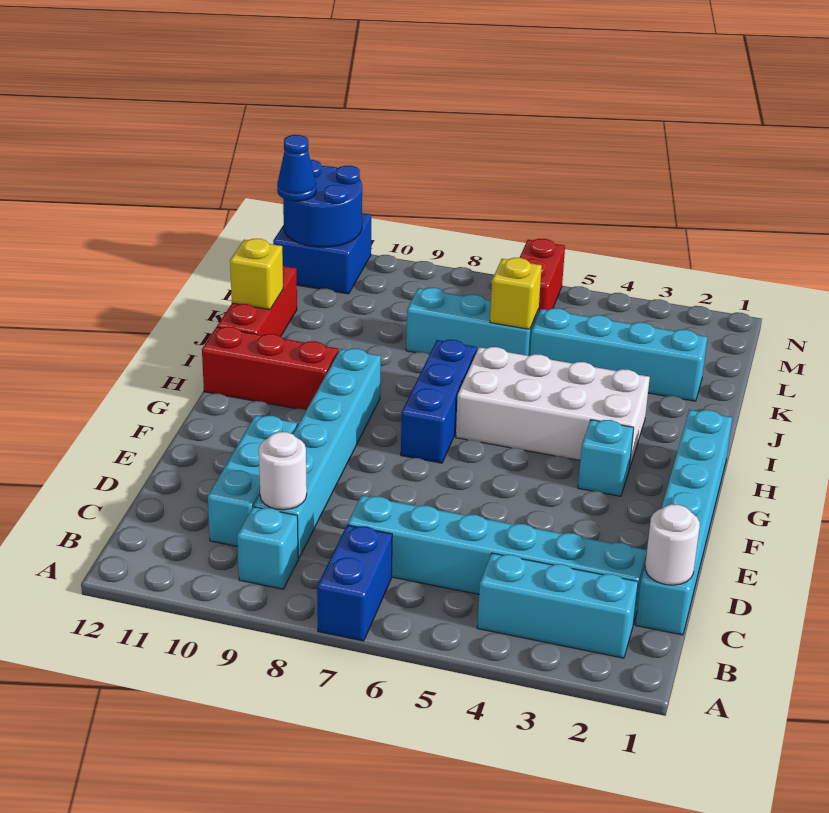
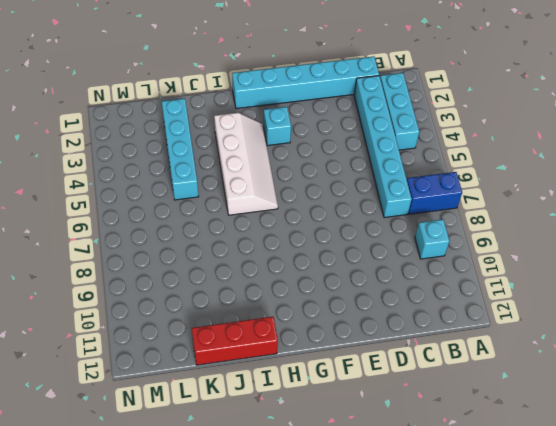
white 2x4 slope [214,113,278,215] -> white 2x4 brick [456,347,650,469]
none -> cyan 1x6 brick [254,349,381,559]
none -> cyan 1x3 brick [208,415,297,546]
none -> blue 1x3 brick [401,340,477,463]

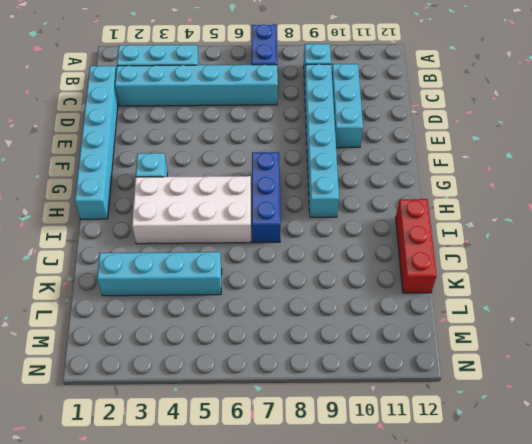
none -> red 1x3 brick [202,327,339,410]
none -> cyan 1x3 brick [406,288,539,356]
none -> red 1x2 brick [520,239,565,314]

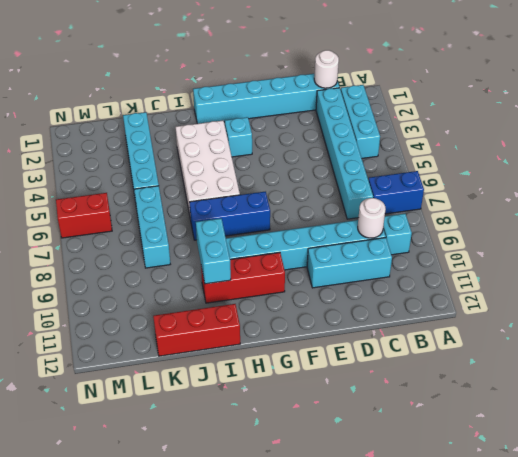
red 1x3 brick [201,252,285,303] -> red 1x3 brick turned to [202,327,339,410]
cyan 1x2 brick [196,218,231,284] -> none
none -> blue 2x2 brick [273,213,371,294]
none -> yellow 1x1 brick [230,239,283,310]
none -> yellow 1x1 brick [490,258,542,329]

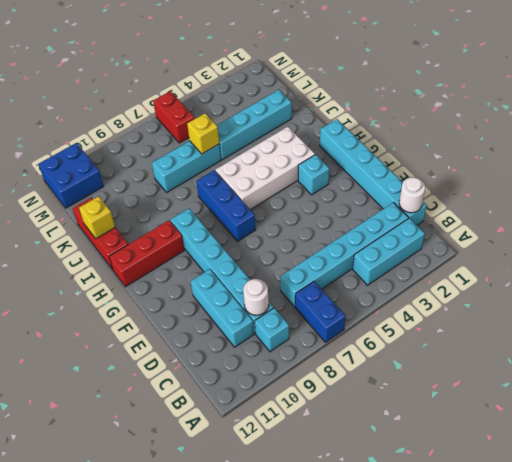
none -> blue 2x2 round brick [283,160,362,247]
none -> blue 1x1 cone [277,135,316,201]

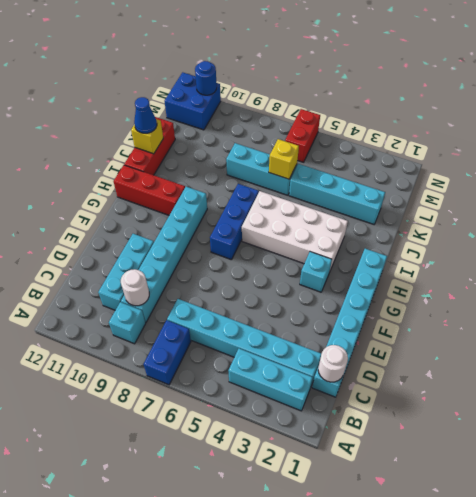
blue 1x1 cone [134,97,157,133] -> blue 1x1 cone moved to [277,135,316,201]
blue 1x1 round brick [195,61,217,95] -> blue 2x2 round brick [283,160,362,247]

